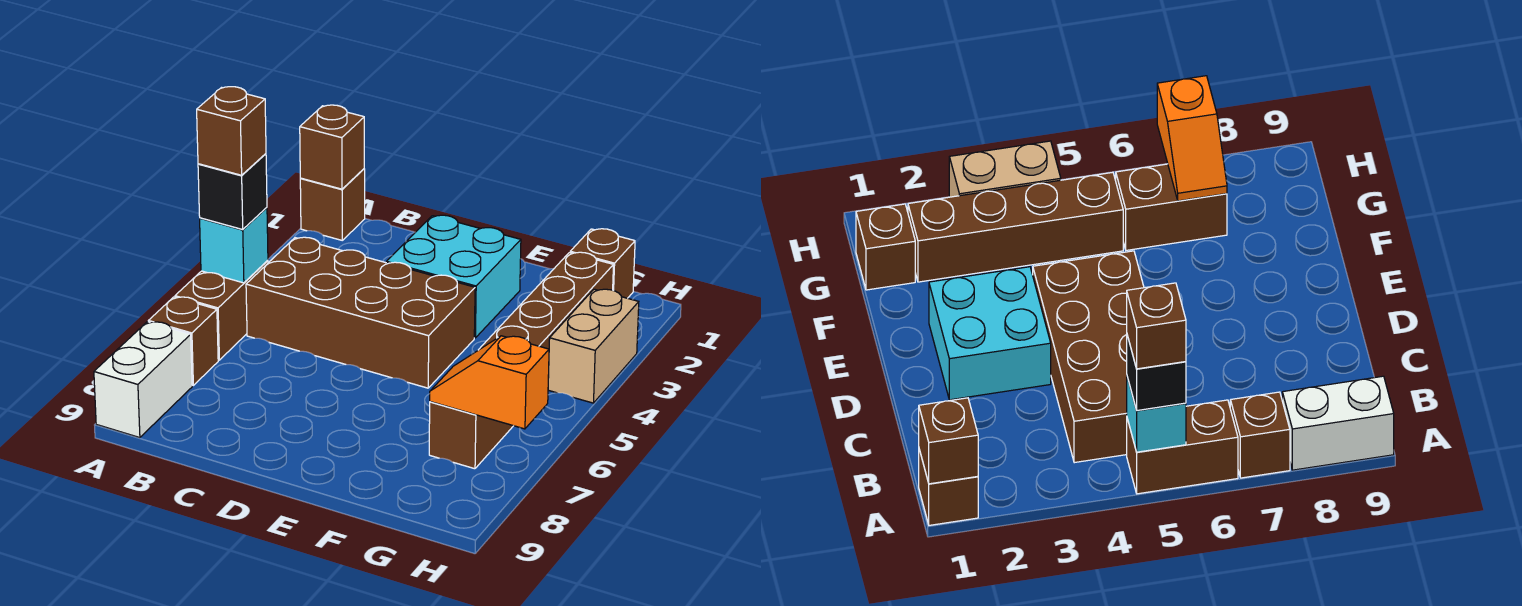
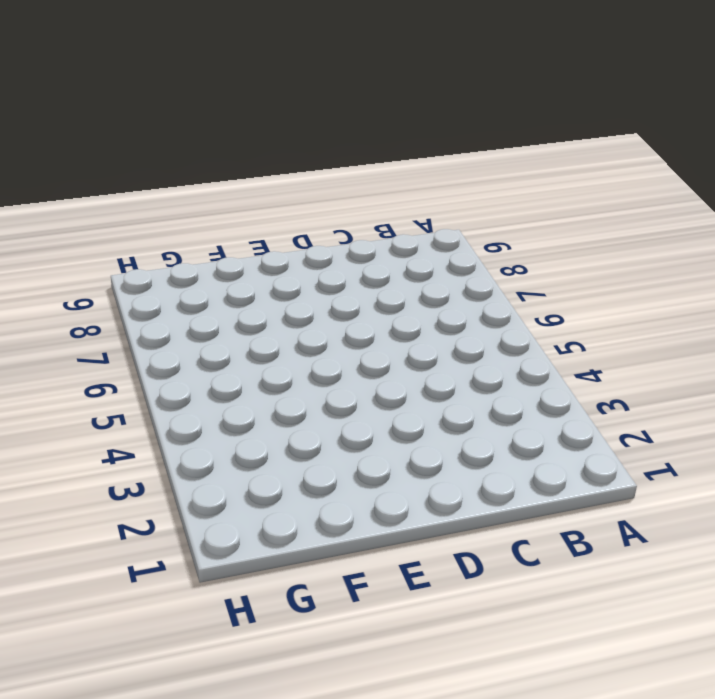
none -> brown 1x1 brick [300,169,365,240]
none -> brown 1x2 brick [175,261,268,360]
none -> brown 1x1 brick [149,297,218,385]

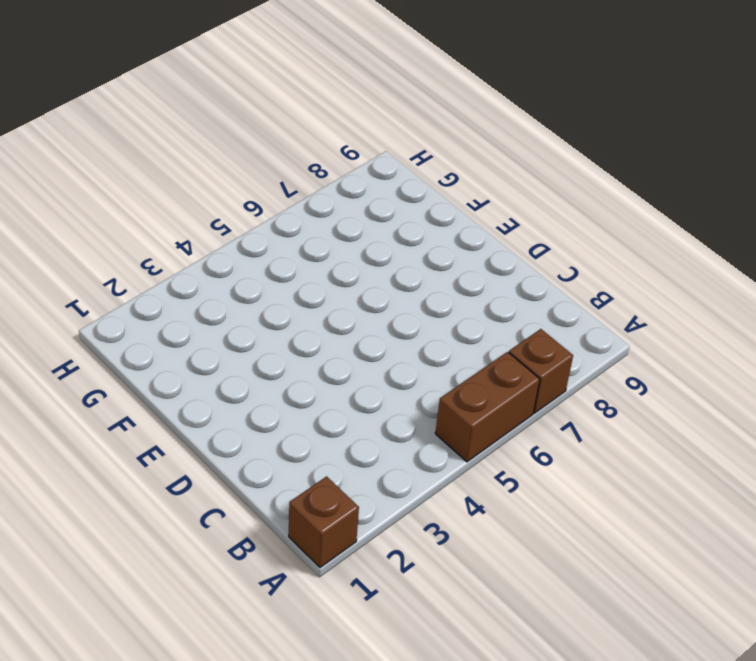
none -> white 1x2 brick [94,322,192,438]
none -> brown 2x4 brick [246,237,475,388]
none -> cyan 2x2 brick [386,215,521,338]

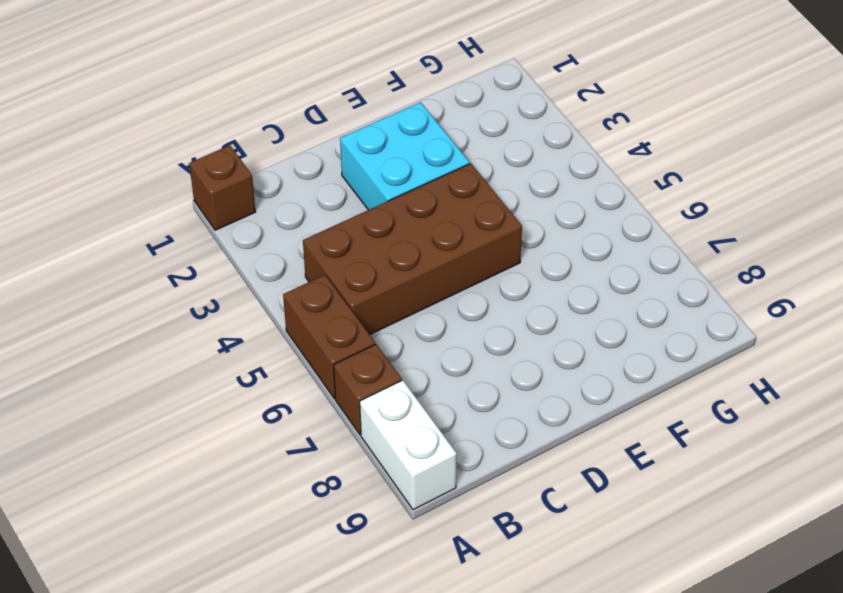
none -> brown 1x1 brick [570,229,635,298]
none -> brown 1x4 brick [479,252,613,378]
none -> brown 1x2 brick [429,402,513,469]

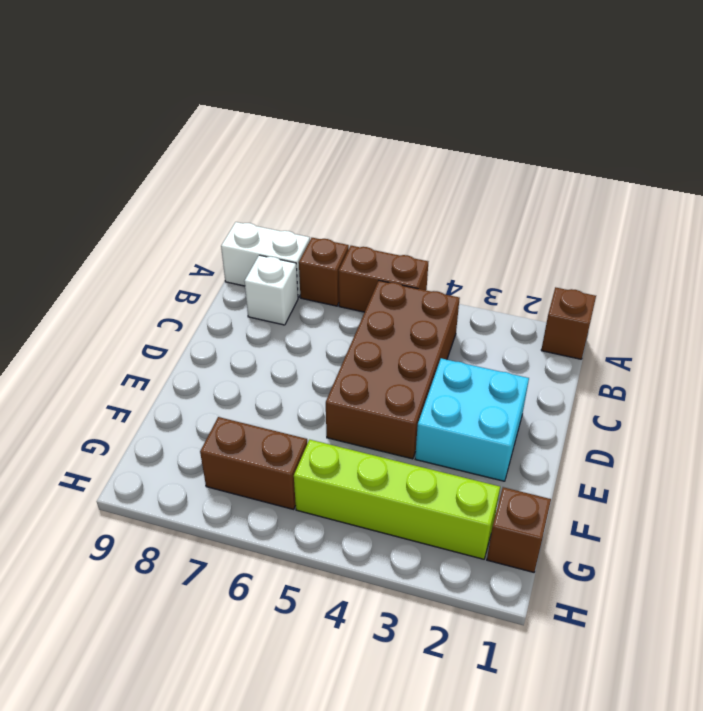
white 1x1 brick [244,255,298,325] -> none
lime 1x4 brick [294,440,500,559] -> brown 1x4 brick [479,252,613,378]
none -> tan 1x2 brick [548,289,639,403]
none -> brown 1x1 brick [300,105,364,189]
none -> cyan 1x1 brick [200,208,268,283]

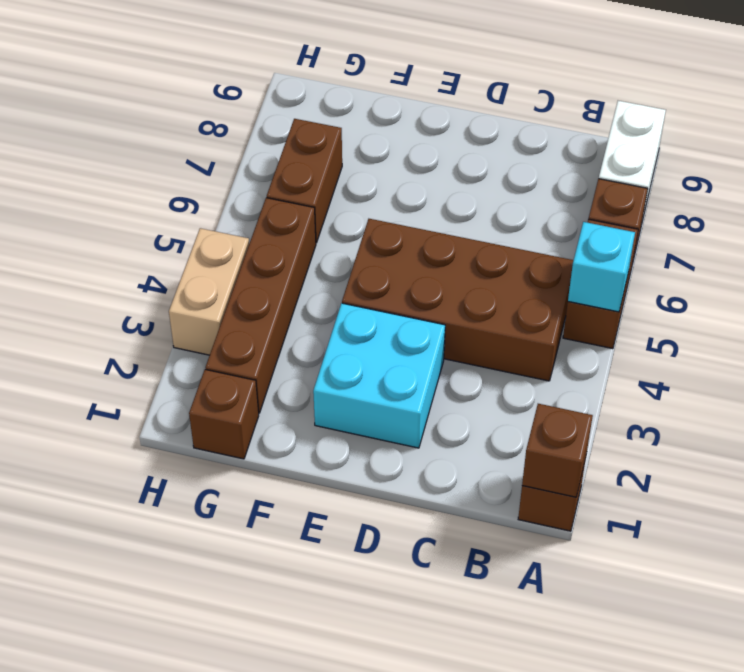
none -> orange 1x2 slope [430,336,549,429]
none -> black 1x1 brick [198,154,267,229]
none -> brown 1x1 brick [197,87,266,175]

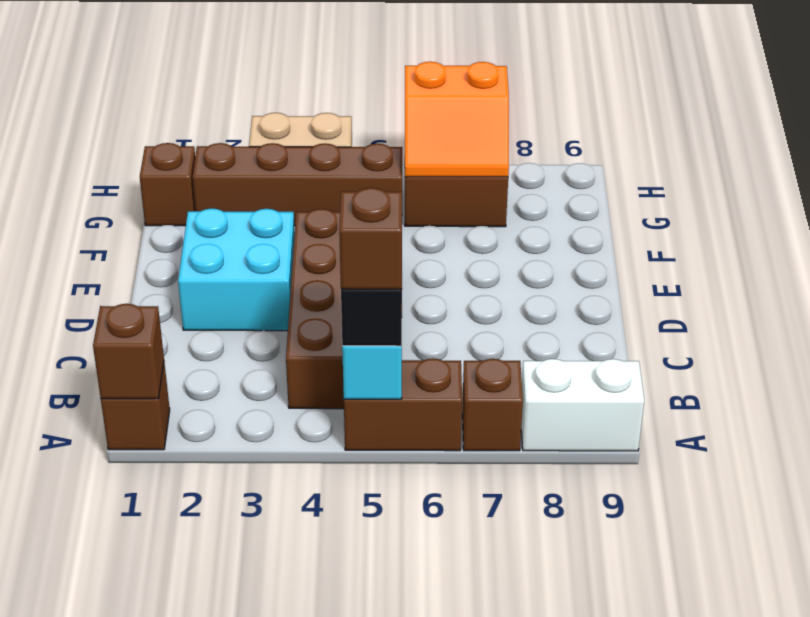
orange 2x2 slope [405,62,509,177] -> orange 1x2 slope [430,336,549,429]

